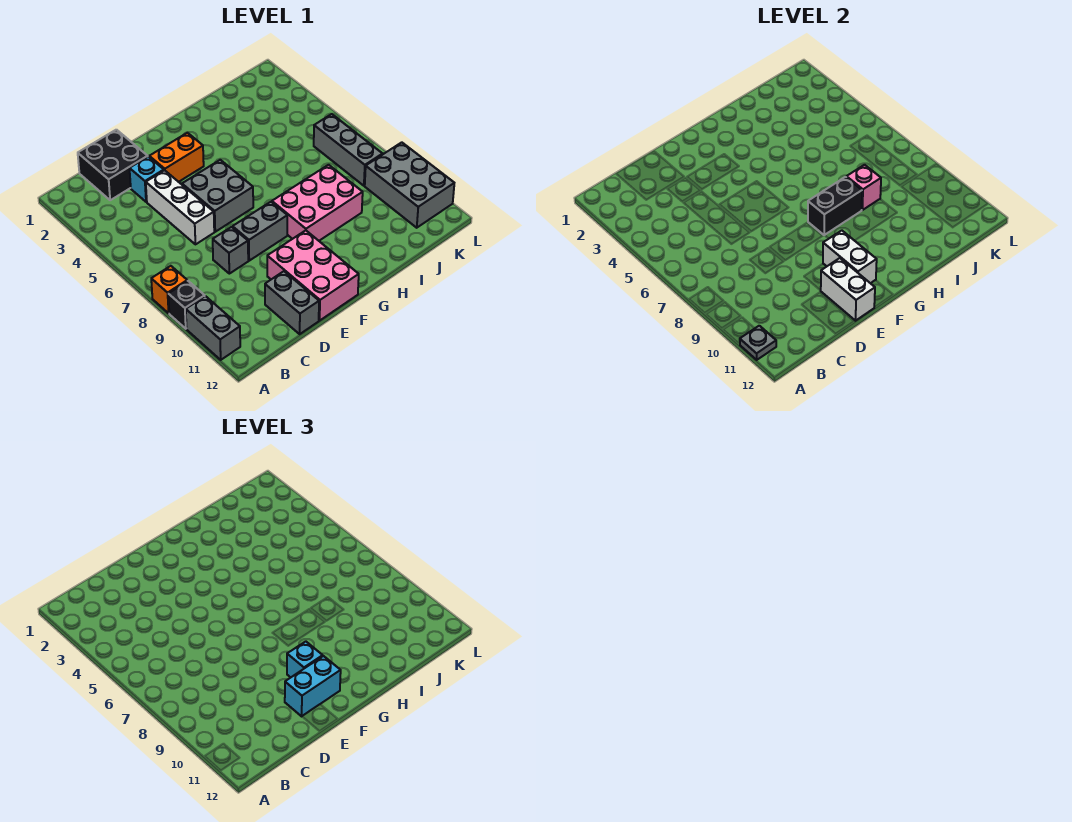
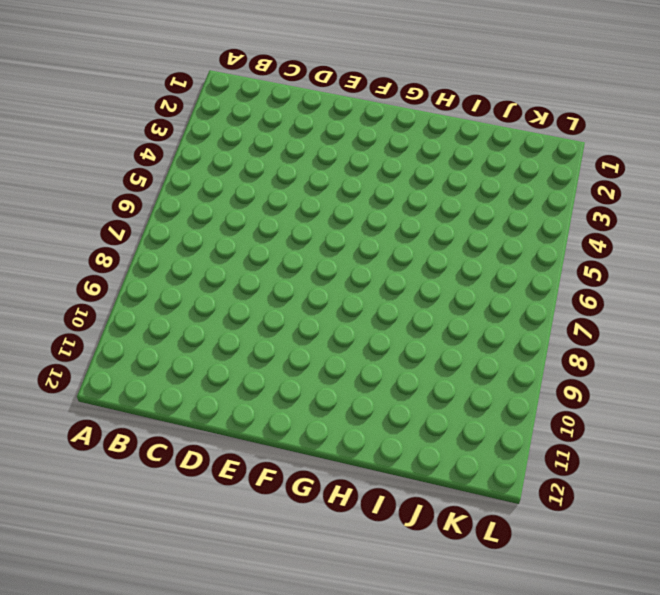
none -> orange 1x1 brick [151,266,187,313]
none -> black 1x1 brick [168,281,205,329]
none -> grey 1x2 brick [186,296,240,360]

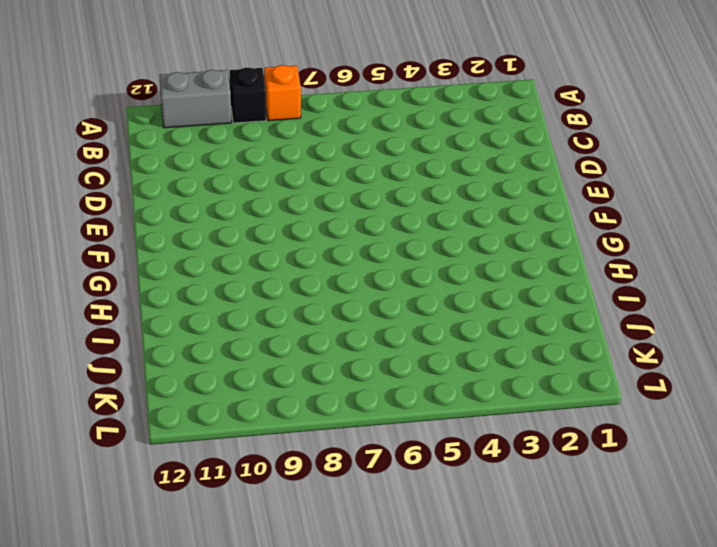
none -> black 2x2 brick [78,130,148,200]
none -> cyan 1x1 brick [130,157,164,202]
none -> white 1x3 brick [146,170,214,244]

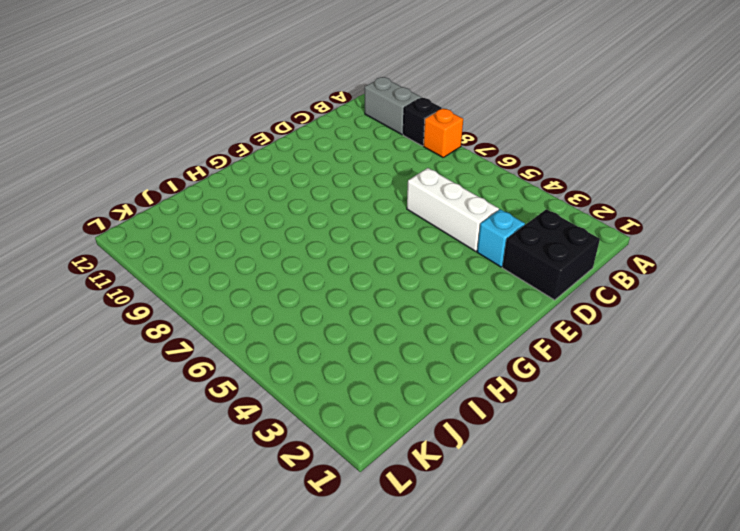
none -> grey 1x1 brick [213,227,248,274]
none -> grey 1x2 brick [265,271,319,334]
none -> orange 1x2 brick [149,133,204,182]

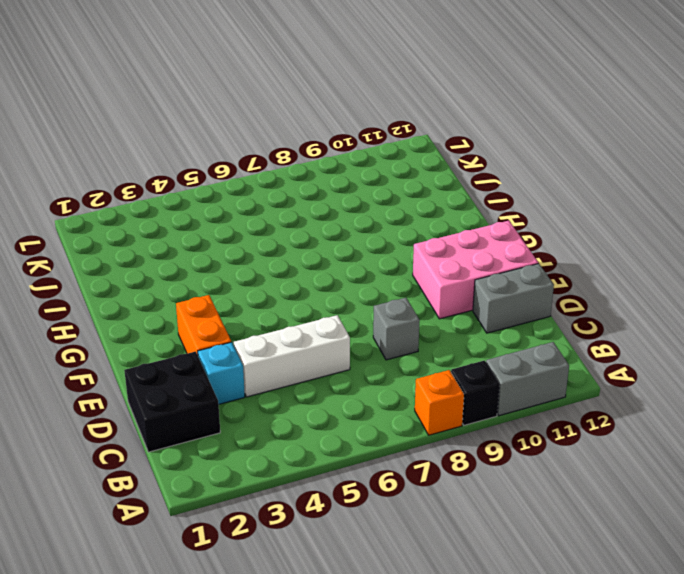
none -> grey 2x2 brick [182,160,253,232]
none -> grey 1x2 brick [233,202,287,261]
none -> pink 2x3 brick [272,165,363,241]

